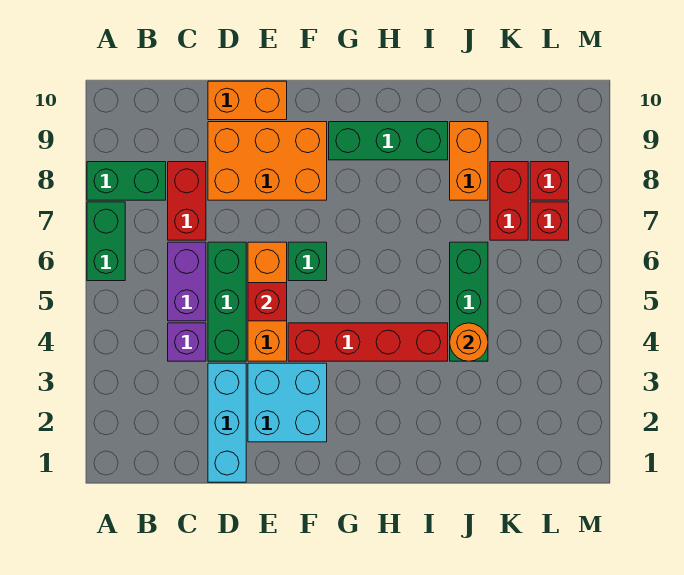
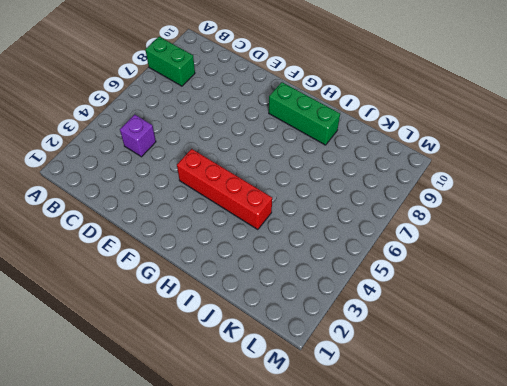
none -> green 1x2 brick [87,202,125,281]
none -> purple 1x2 brick [168,242,206,321]
none -> red 1x2 brick [168,162,206,240]

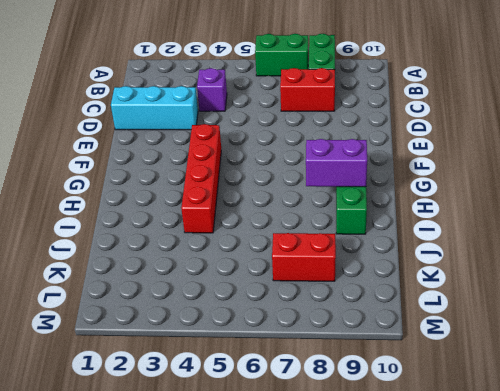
purple 1x2 brick [306,139,367,187] -> purple 1x2 brick moved to [168,242,206,321]
none -> green 1x3 brick [208,242,246,361]
none -> orange 2x3 brick [208,122,327,200]
none -> orange 1x2 brick [208,81,287,120]

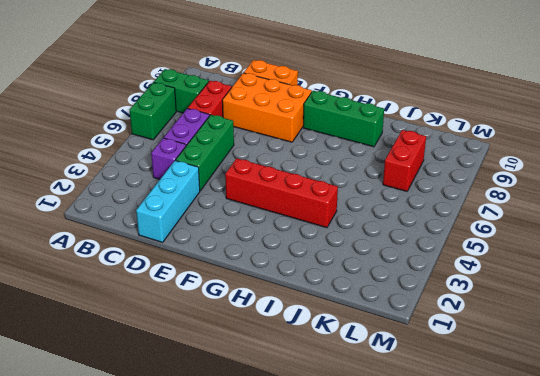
none -> cyan 2x2 brick [248,363,327,442]
none -> orange 1x3 brick [248,242,287,361]
none -> green 1x1 brick [288,242,327,281]

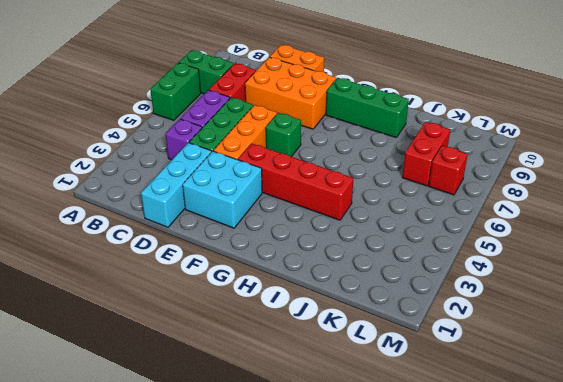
none -> green 1x3 brick [450,242,488,361]
none -> orange 1x2 brick [450,122,488,200]
none -> red 1x1 brick [530,162,569,200]

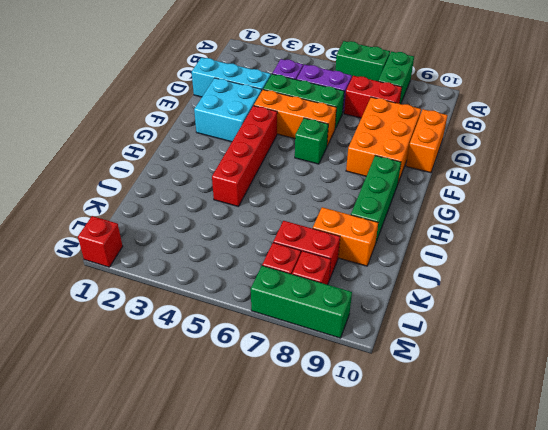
red 1x1 brick [78,216,123,267] -> red 1x1 brick moved to [248,283,287,321]
green 1x3 brick [251,266,352,338] -> green 1x3 brick moved to [450,242,488,361]
none -> orange 1x1 round brick [450,323,488,361]

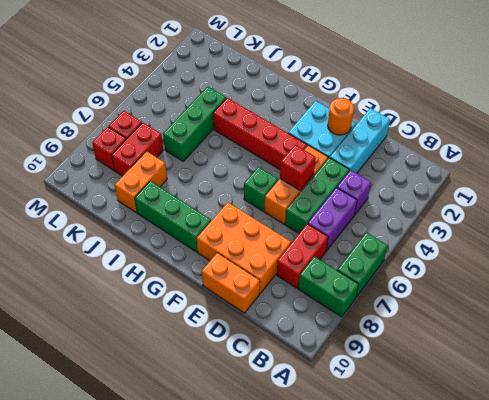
orange 1x1 round brick [328,98,354,135] -> orange 1x1 round brick moved to [450,323,488,361]

